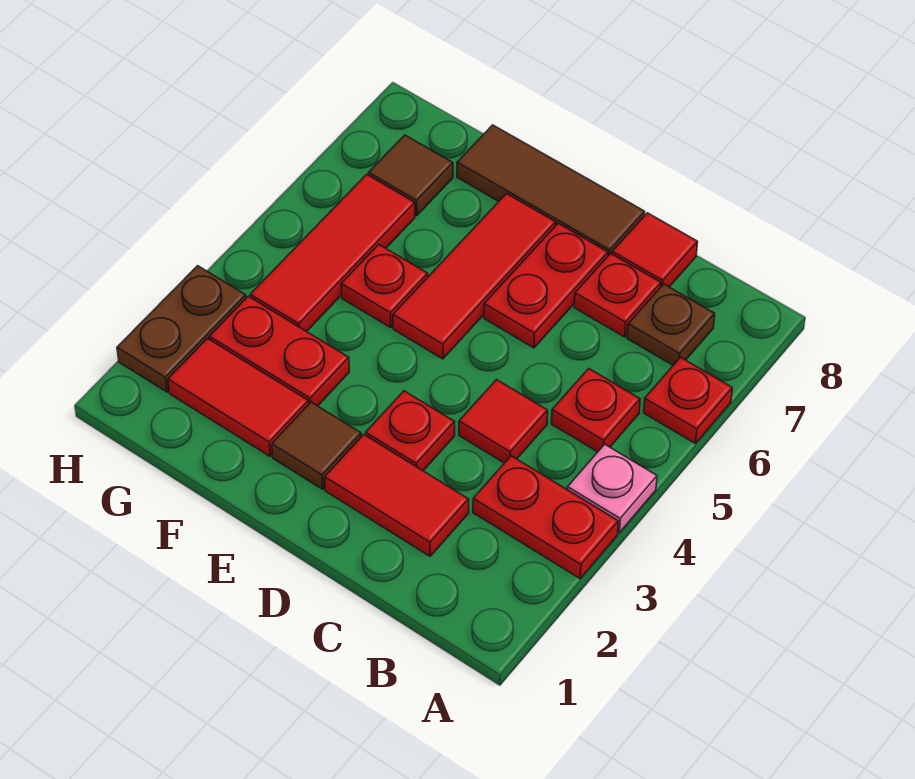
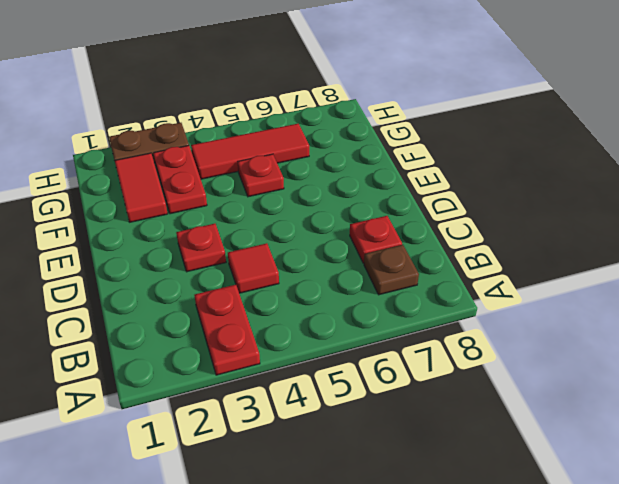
none -> pink 1x1 plate [567,444,657,533]
none -> red 1x1 plate [644,357,732,444]
none -> red 1x1 plate [552,369,640,452]

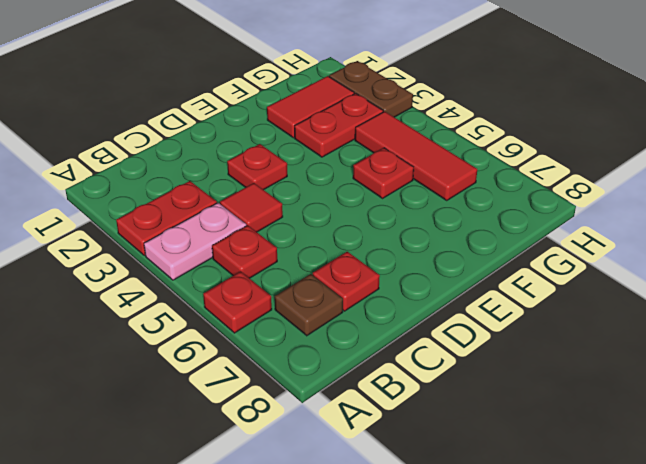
pink 1x2 plate [144,203,246,280] -> pink 1x1 plate [567,444,657,533]
none -> red 1x2 tile [325,435,469,556]
none -> red 1x1 tile [612,213,698,287]
none -> red 1x2 plate [484,223,608,348]

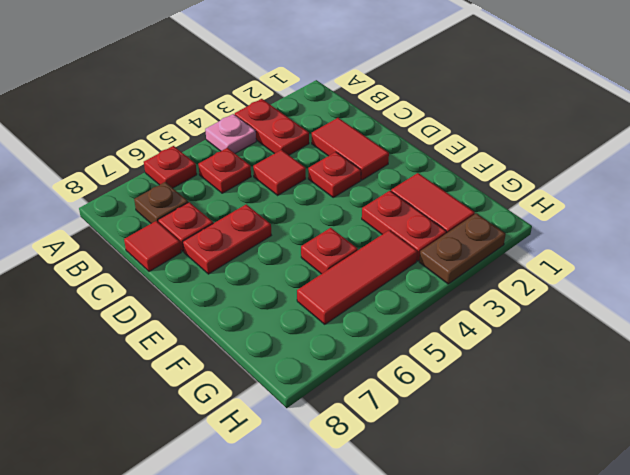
none -> brown 1x3 tile [457,125,645,256]
none -> brown 1x1 tile [272,402,361,489]
none -> red 1x3 tile [393,194,556,359]

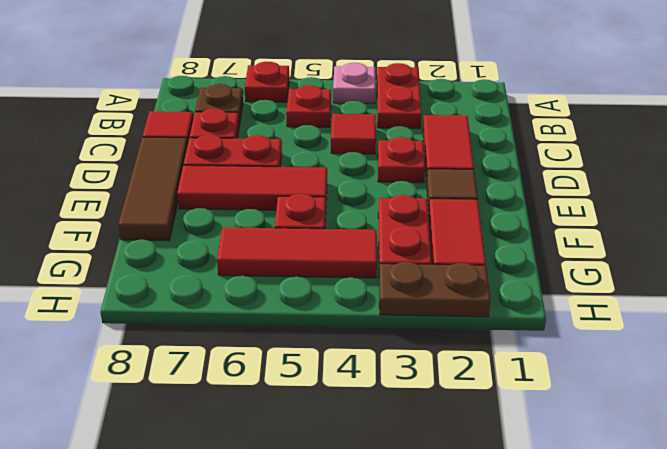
none -> brown 1x1 tile [369,135,453,216]

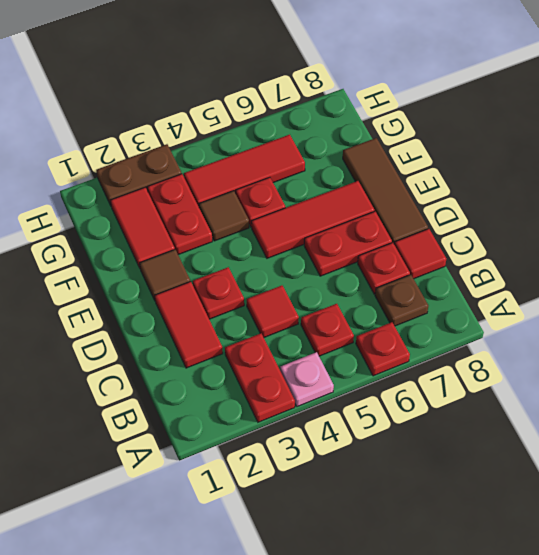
brown 1x1 tile [199,191,249,241] -> brown 1x1 tile moved to [369,135,453,216]

